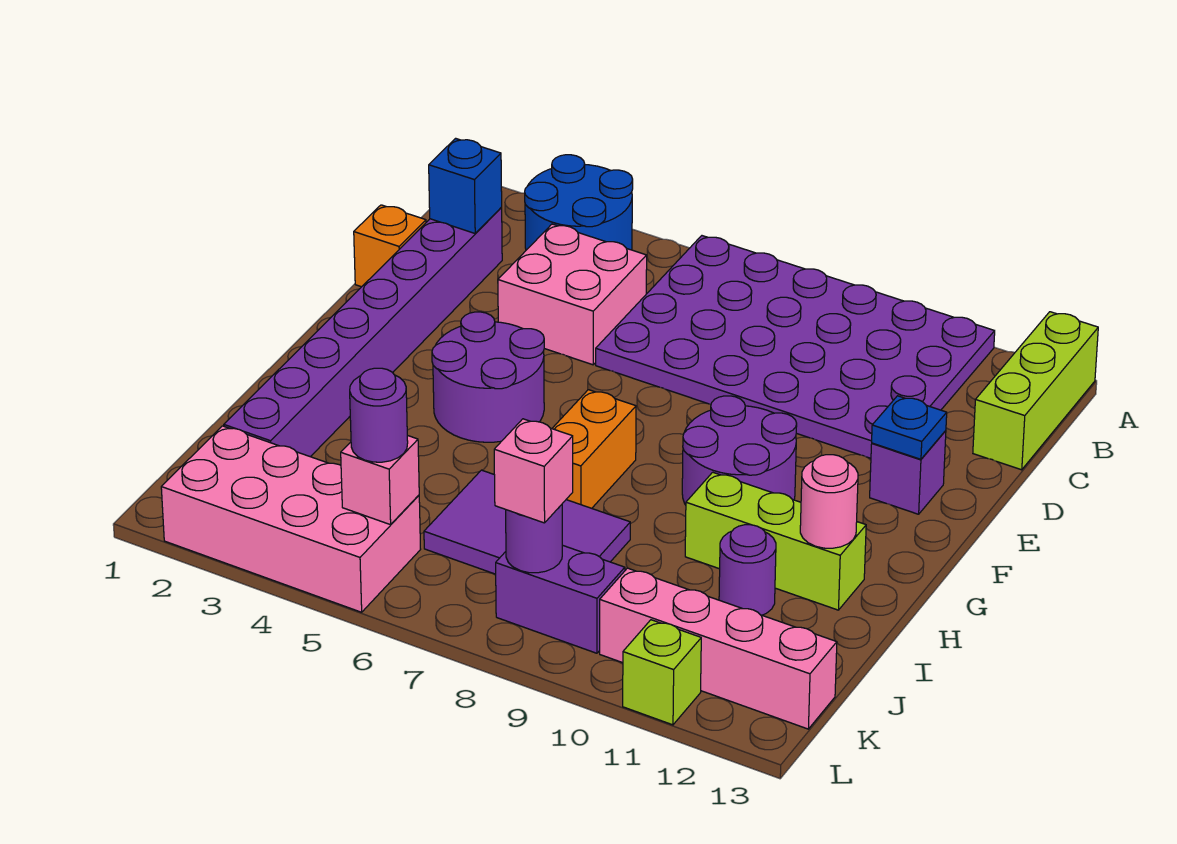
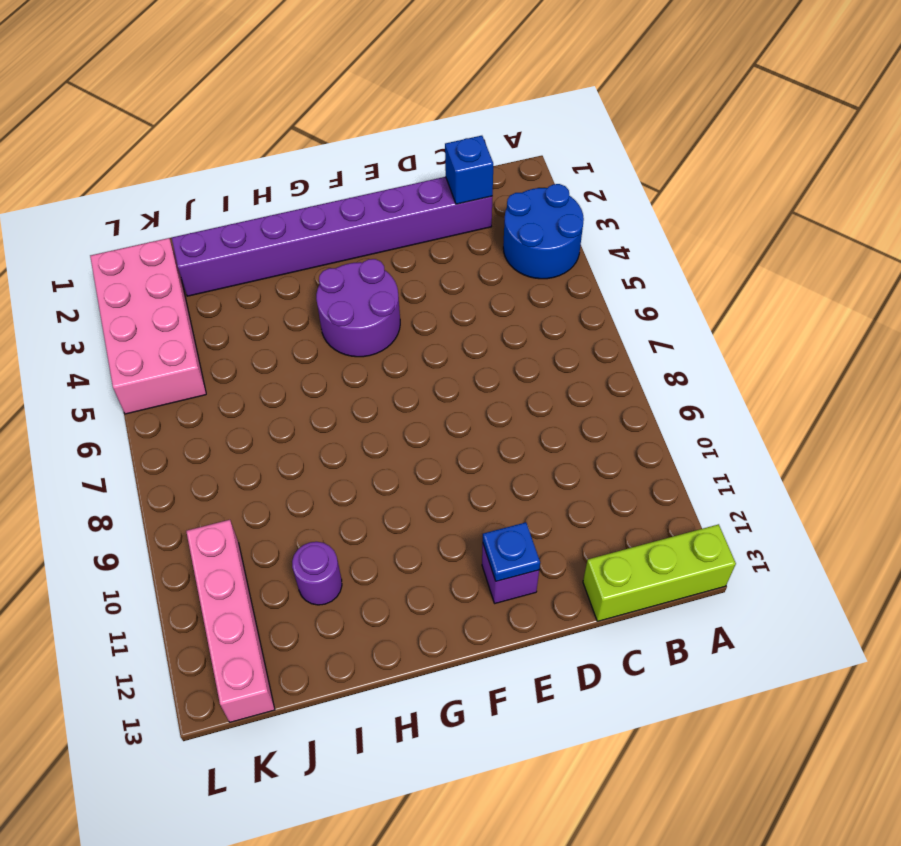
none -> purple 4x6 plate [596,236,995,458]
none -> pink 2x2 brick [498,224,647,365]
none -> orange 1x1 brick [354,205,426,287]

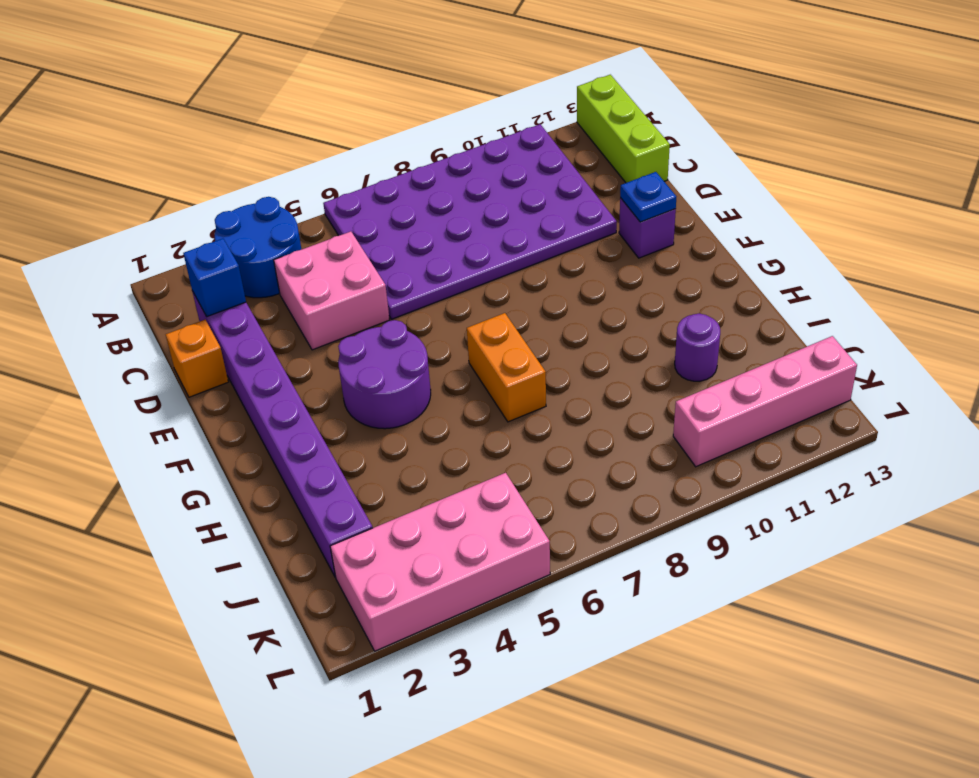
none -> purple 2x2 round brick [682,396,797,505]
none -> lime 1x3 brick [685,472,866,610]
none -> purple 2x3 tile [424,470,630,574]

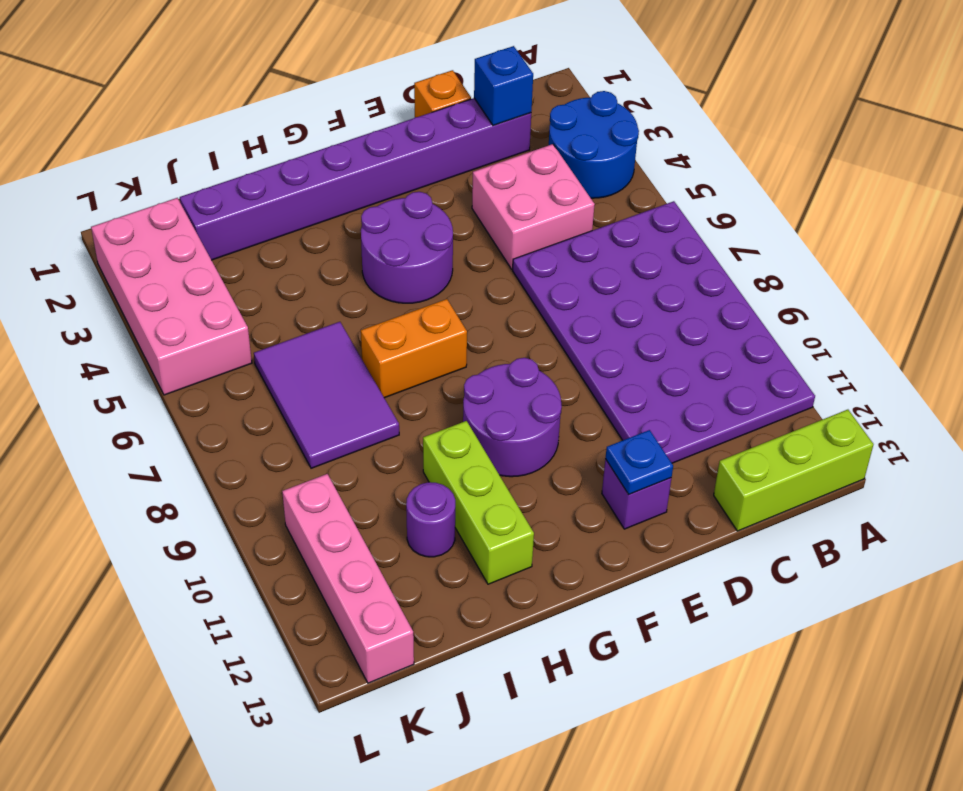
none -> purple 1x2 brick [496,545,625,653]
none -> lime 1x1 brick [623,620,701,725]
none -> pink 1x1 round brick [800,455,858,548]

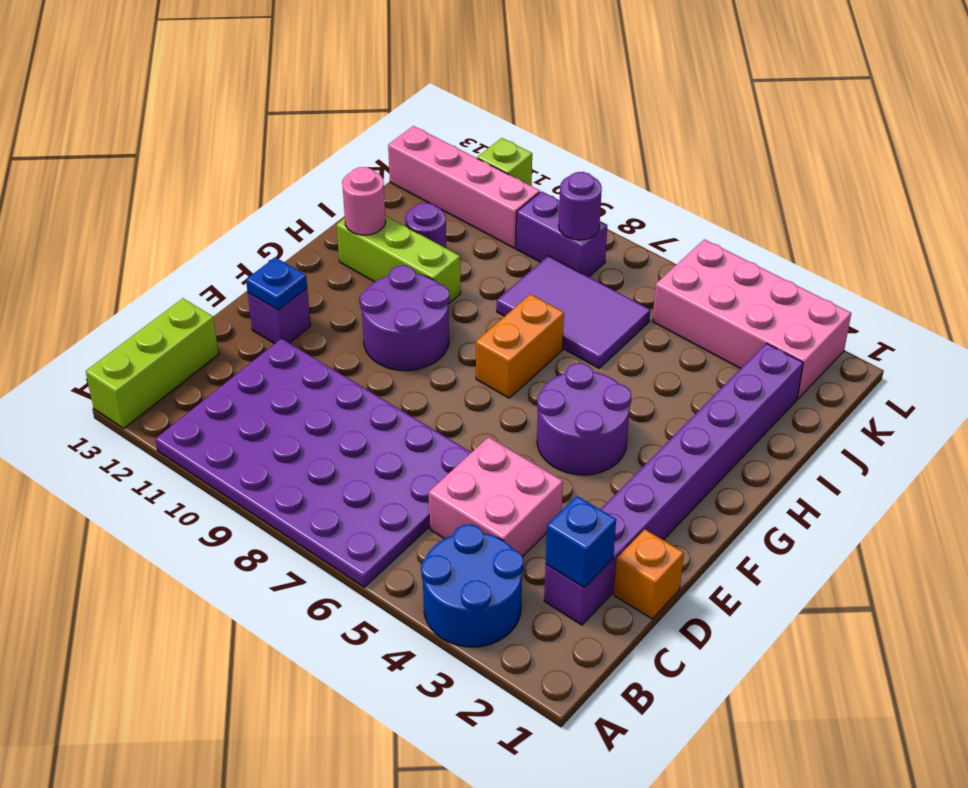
none -> pink 1x1 brick [341,435,419,525]
none -> purple 1x1 round brick [350,368,408,462]
none -> pink 1x1 brick [494,419,573,523]

